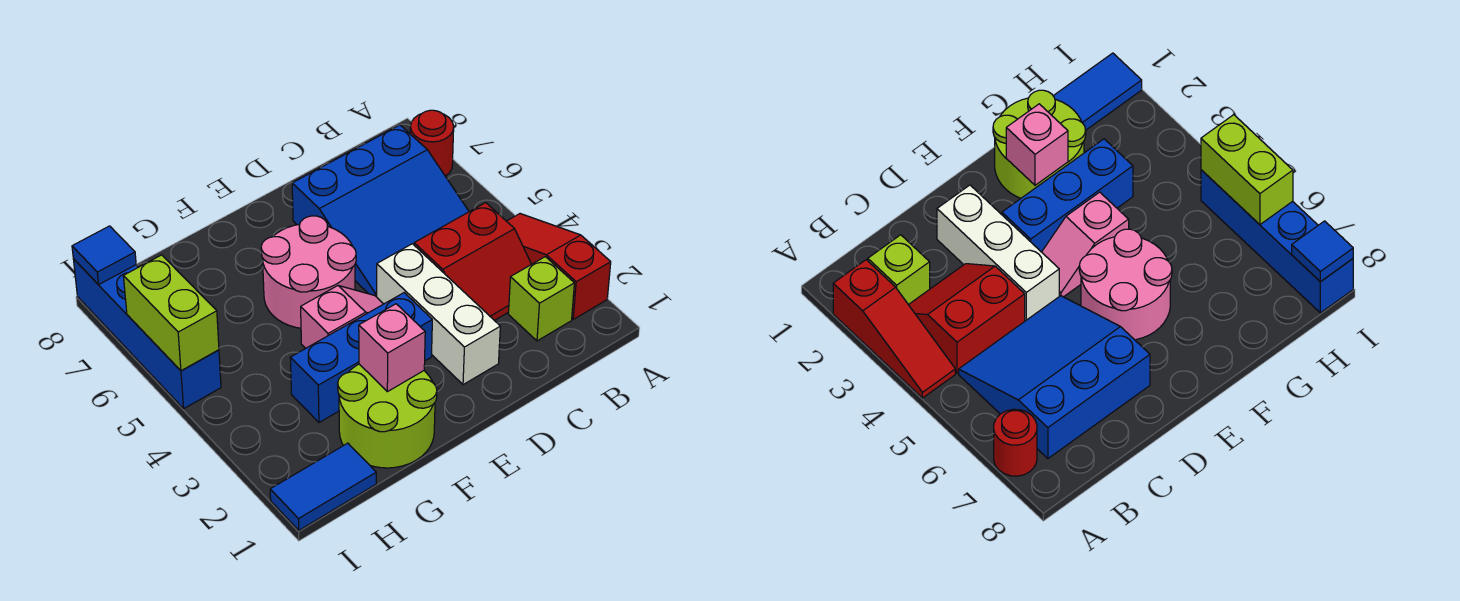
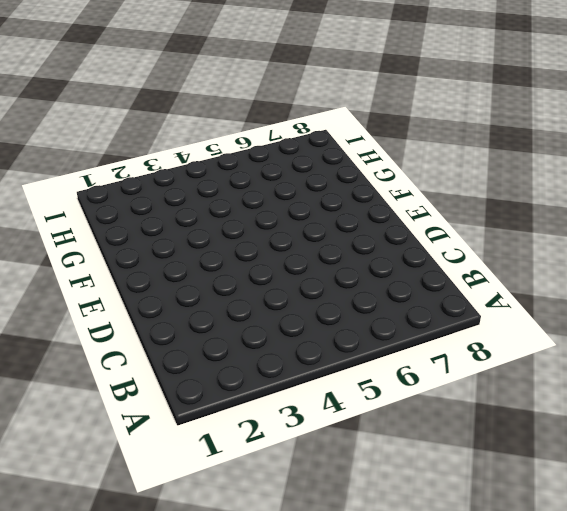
none -> red 1x3 slope [507,214,611,319]
none -> red 1x1 round brick [410,110,454,176]
none -> lime 1x1 brick [508,257,574,341]

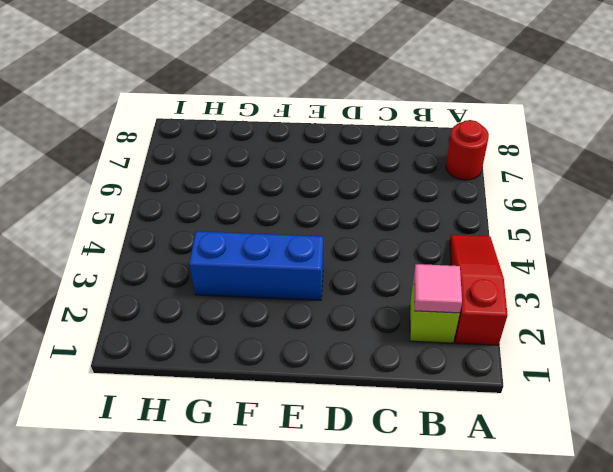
pink 1x1 tile [414,264,462,313] -> none
none -> red 2x2 slope [414,203,531,320]
none -> blue 3x3 slope [292,125,469,297]
none -> white 1x3 brick [377,244,500,385]

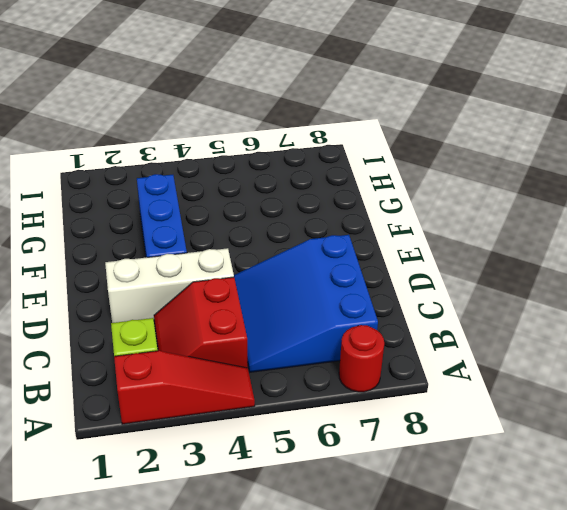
none -> pink 1x2 slope [301,286,383,348]
none -> pink 2x2 round brick [261,216,356,328]
none -> lime 2x2 round brick [338,364,437,468]

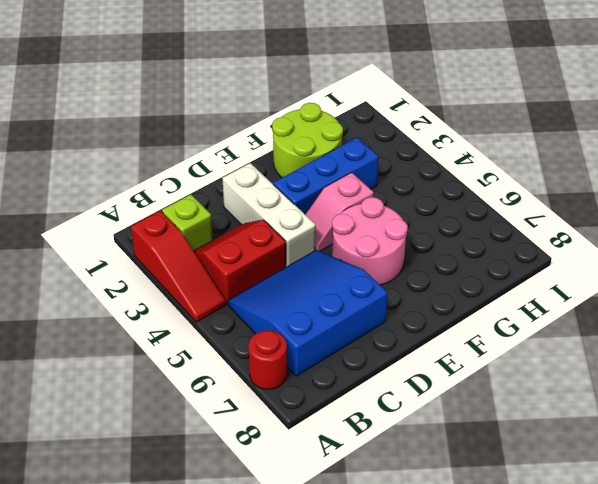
none -> blue 1x2 tile [270,443,376,530]
none -> blue 1x4 brick [73,259,221,408]
none -> pink 1x1 brick [359,304,425,392]

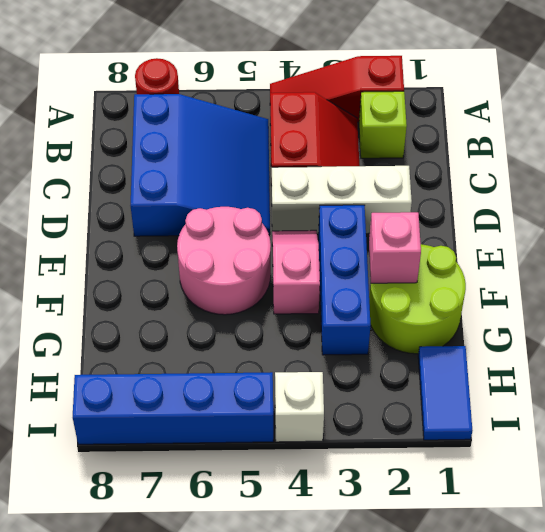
white 1x1 brick [275,372,324,442] -> none
none -> lime 1x2 brick [123,255,219,371]
none -> blue 1x1 tile [72,226,136,285]

